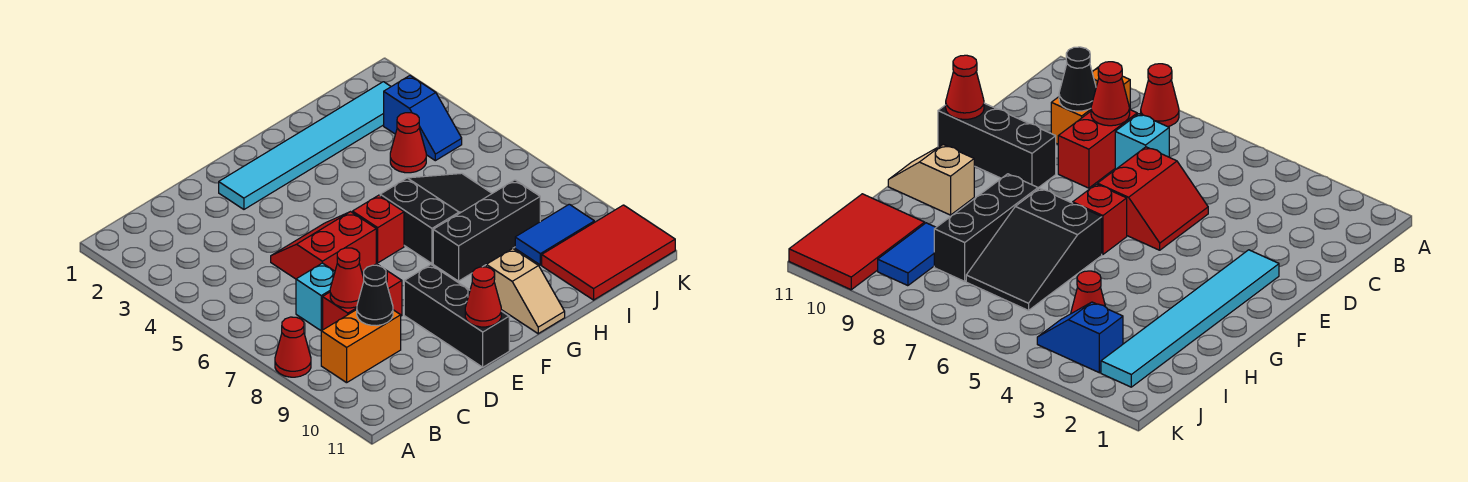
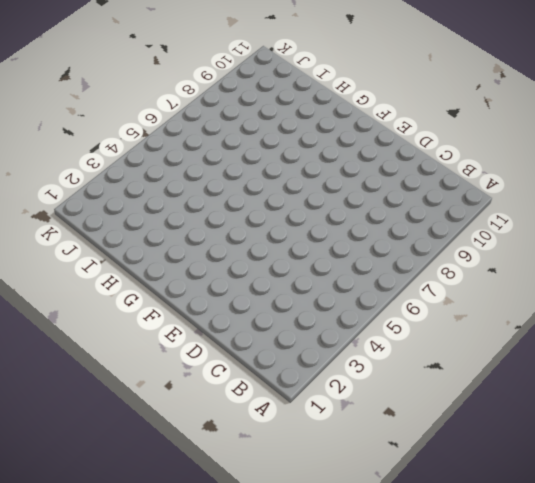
none -> red 1x1 cone [275,317,311,377]
none -> orange 1x2 brick [321,310,401,383]
none -> cyan 1x1 brick [296,263,335,331]

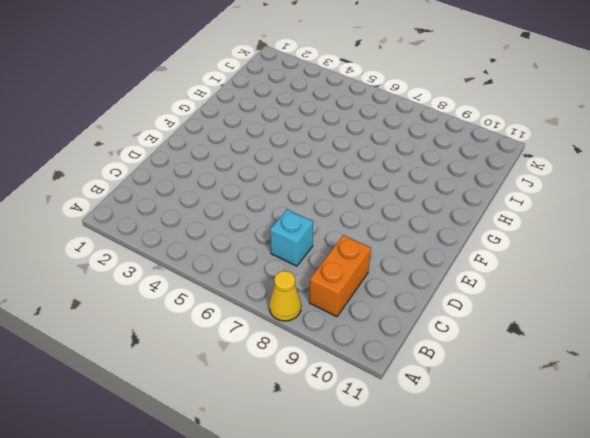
yellow 1x1 cone [269,271,301,321] -> red 1x1 cone [275,317,311,377]
none -> red 1x2 brick [323,264,402,330]
none -> red 2x2 slope [271,212,376,279]
none -> cyan 1x6 tile [219,82,391,209]

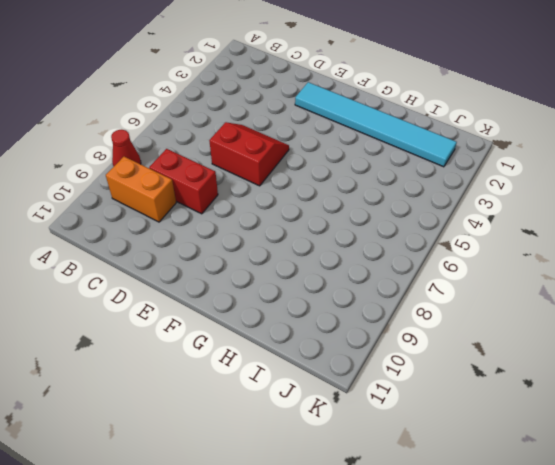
none -> cyan 1x1 brick [296,263,335,331]
none -> black 1x3 brick [404,265,509,367]
none -> red 1x1 brick [353,195,404,263]

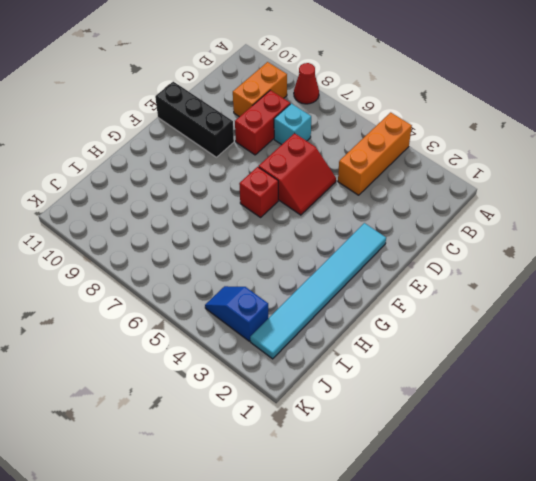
orange 1x3 brick [338,112,412,195] -> none
none -> black 2x3 slope [380,173,492,263]
none -> black 1x3 brick [433,180,540,281]
none -> tan 1x2 slope [486,249,565,334]

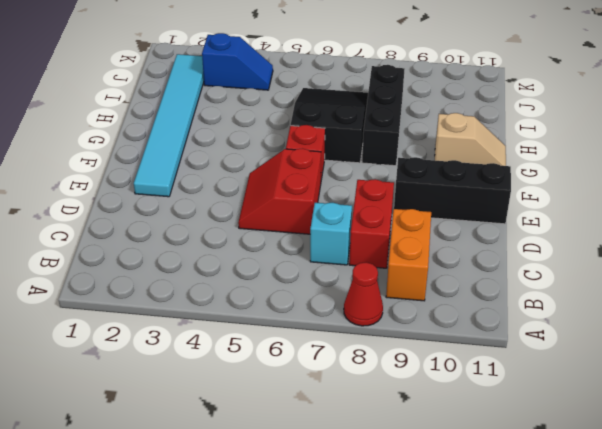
none -> red 1x1 cone [390,113,426,173]
none -> blue 1x2 tile [515,204,594,265]
none -> red 2x3 tile [542,205,675,300]

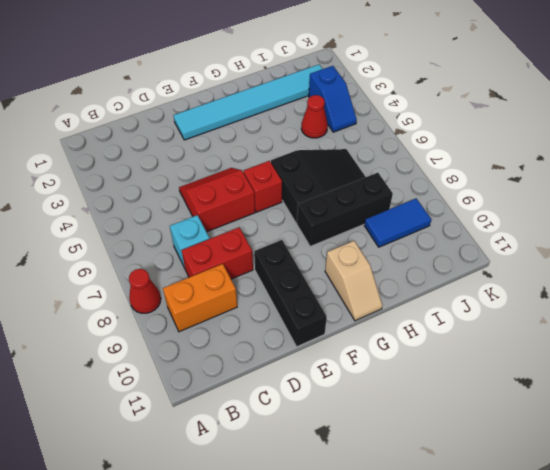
none -> red 2x3 tile [542,205,675,300]
none -> red 1x1 cone [330,248,364,308]
none -> black 1x1 cone [357,265,393,326]

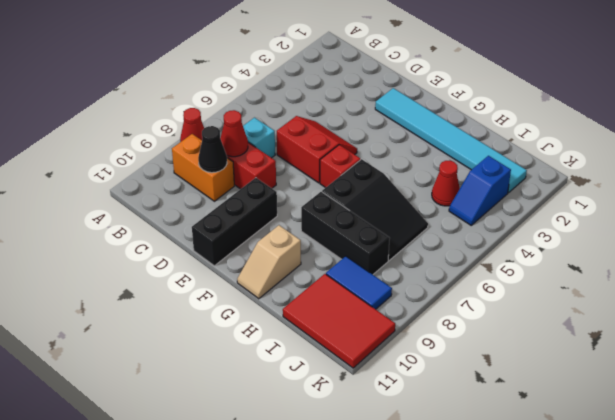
none -> red 1x1 cone [465,267,501,327]

